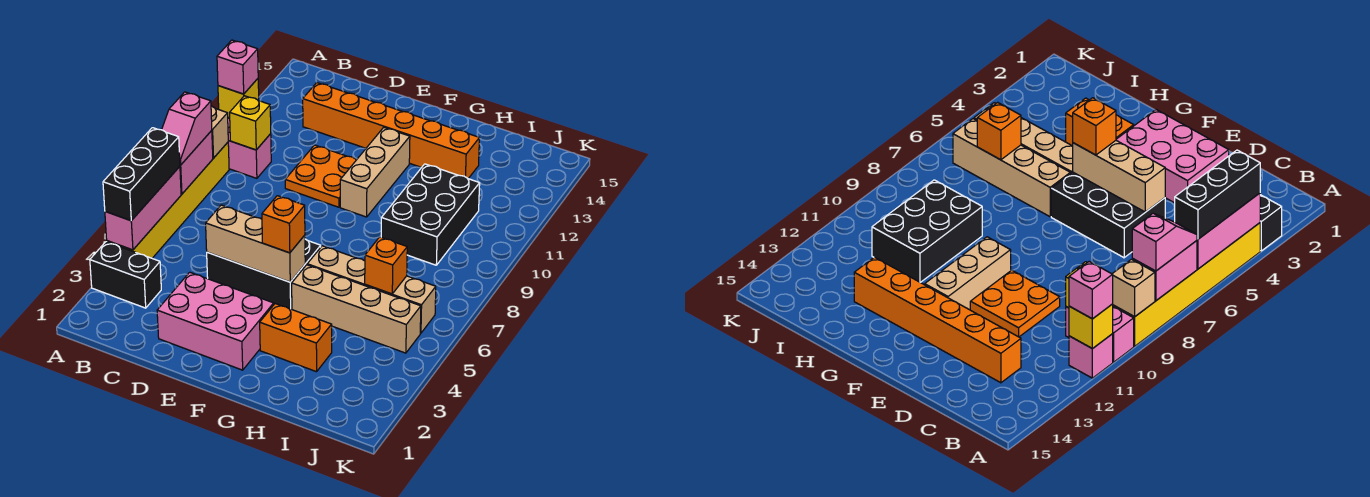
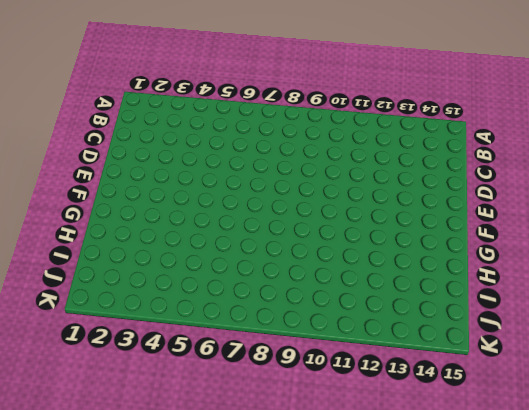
none -> black 1x2 brick [90,242,161,308]
none -> yellow 1x6 brick [107,142,229,258]
none -> pink 1x2 brick [228,118,271,178]

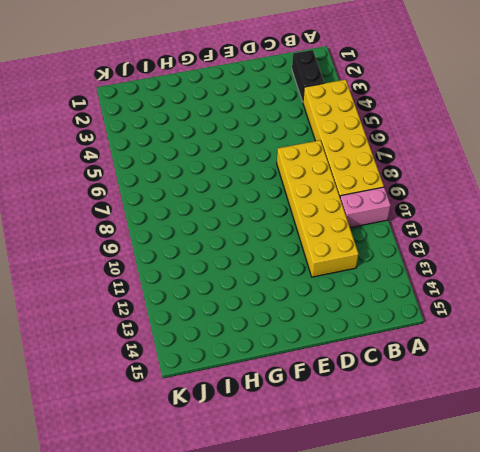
yellow 2x6 brick [303,80,384,196] -> yellow 1x6 brick [107,142,229,258]
black 1x2 brick [292,50,324,102] -> black 1x2 brick turned to [90,242,161,308]
yellow 2x6 brick [277,140,359,277] -> orange 2x2 plate [285,145,356,207]
none -> pink 1x1 brick [1069,334,1113,378]
none -> orange 1x6 brick [303,83,479,178]
none -> pink 2x3 brick [157,272,274,370]

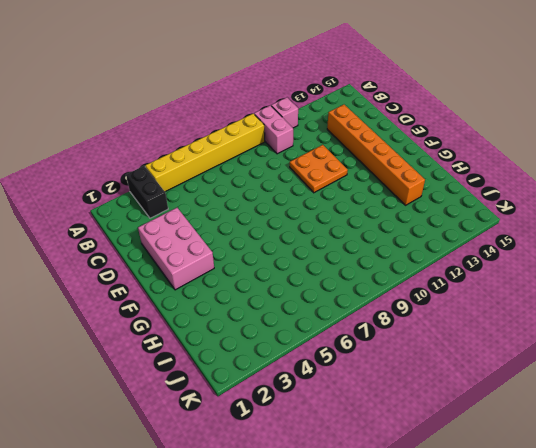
none -> black 2x3 brick [207,239,321,309]
none -> tan 1x3 brick [340,127,410,217]
none -> orange 1x2 brick [260,304,332,372]

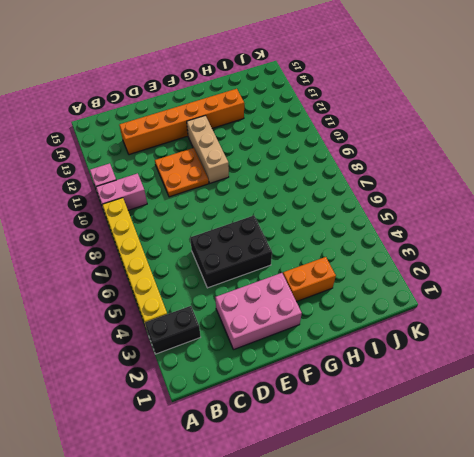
none -> tan 1x4 brick [292,265,421,353]
none -> tan 1x4 brick [307,246,436,333]
none -> black 2x3 brick [381,164,480,265]

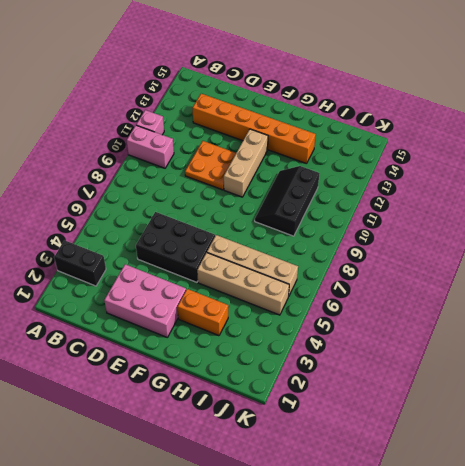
black 2x3 slope [255,166,320,236] -> black 2x3 brick [381,164,480,265]
none -> yellow 1x6 brick [107,142,229,258]
none -> pink 1x3 brick [105,167,181,250]
none -> pink 1x2 brick [180,130,213,194]

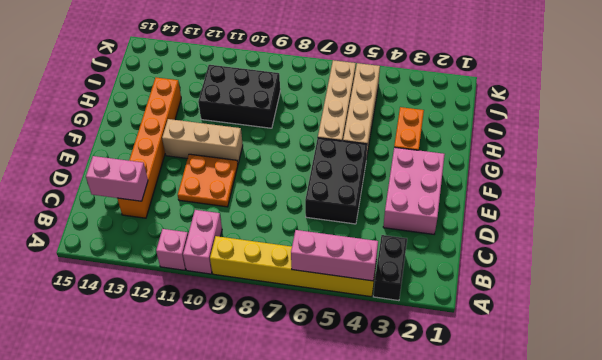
pink 1x2 brick [86,156,148,201] -> pink 1x2 brick moved to [180,130,213,194]
none -> tan 1x1 brick [211,106,228,158]
none -> yellow 1x1 brick [218,79,259,118]
none -> yellow 1x1 brick [229,96,271,150]

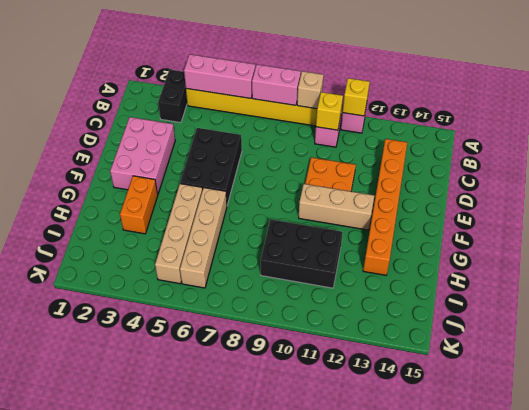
none -> tan 1x3 brick [206,205,305,282]
none -> orange 1x1 brick [365,237,407,294]
none -> black 1x3 brick [103,128,180,221]

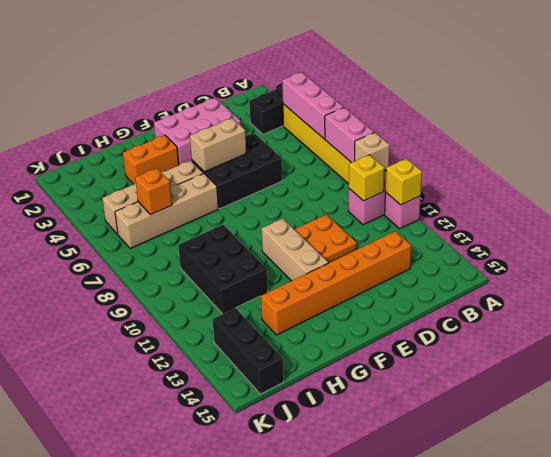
tan 1x2 brick [190,118,246,172] -> tan 1x3 brick [206,205,305,282]
black 1x3 brick [213,308,284,394] -> black 1x3 brick moved to [103,128,180,221]
none -> pink 1x2 slope [162,92,212,165]
none -> pink 1x1 brick [217,40,258,94]
none -> orange 1x1 brick [262,196,305,253]

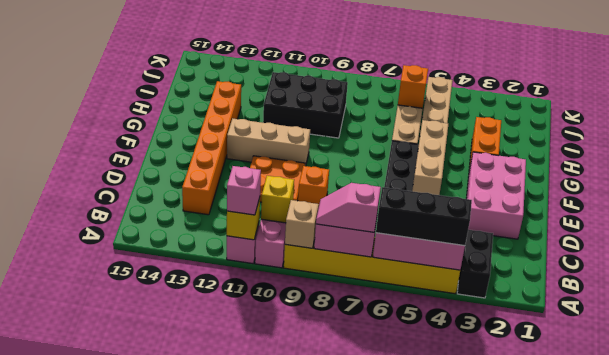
pink 1x2 slope [316,183,381,232] -> pink 1x2 slope turned to [162,92,212,165]
orange 1x1 brick [298,166,329,208] -> orange 1x1 brick moved to [262,196,305,253]

